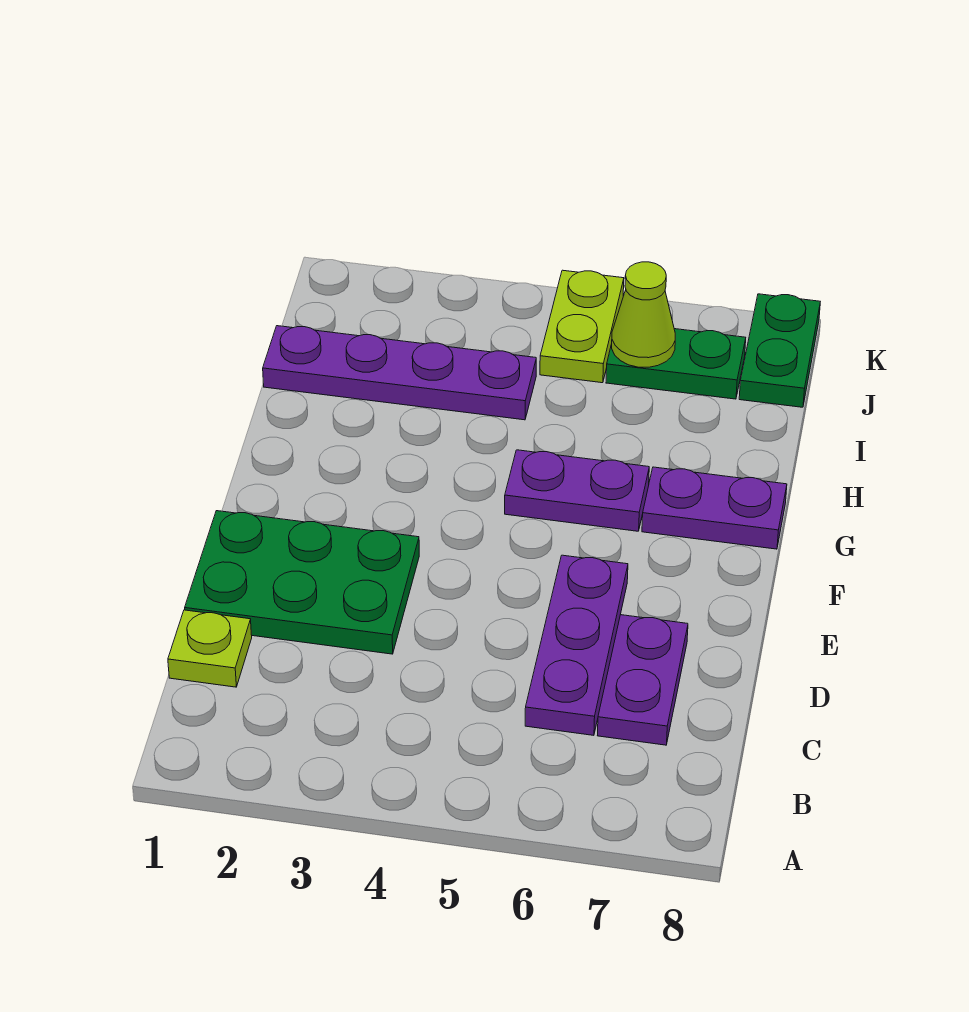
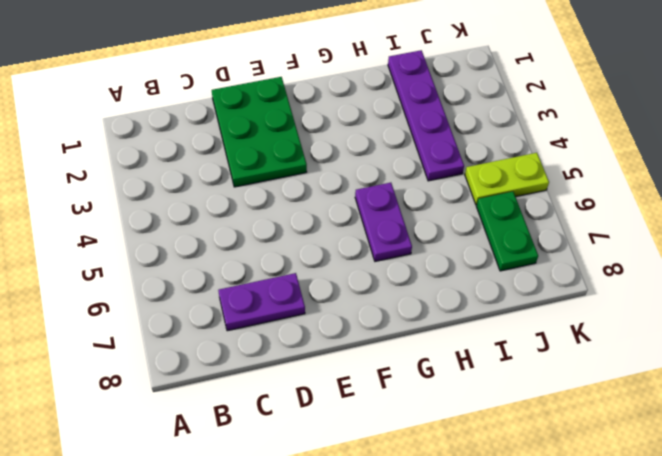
none -> lime 1x1 plate [168,610,252,687]
none -> purple 1x3 plate [525,555,628,735]

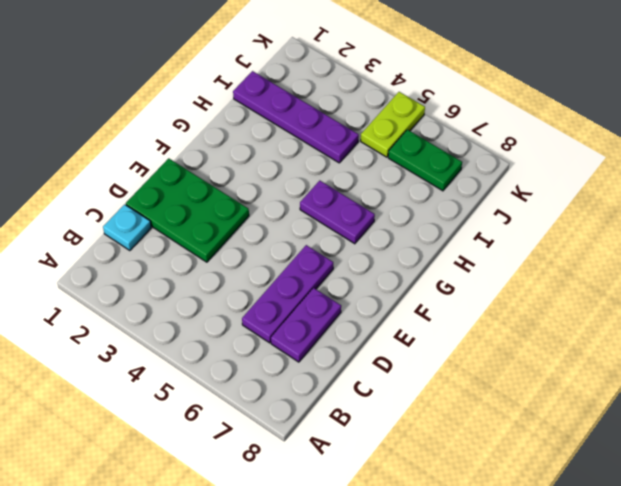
cyan 1x1 plate [103,204,151,251] -> lime 1x1 plate [168,610,252,687]
none -> purple 1x2 plate [642,467,787,549]
none -> green 1x2 plate [739,294,820,407]

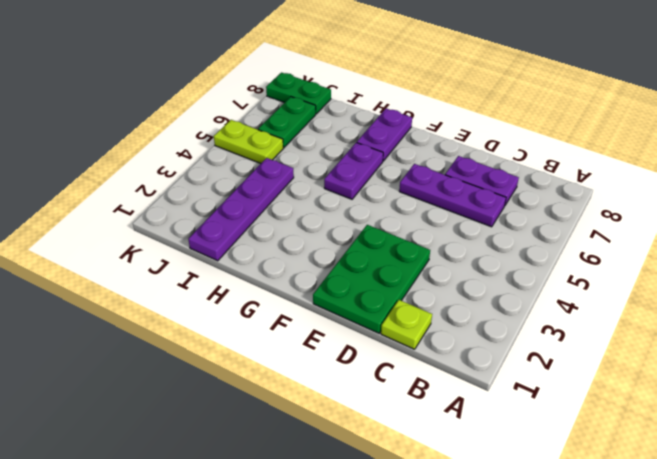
none -> lime 1x1 cone [612,262,675,367]

